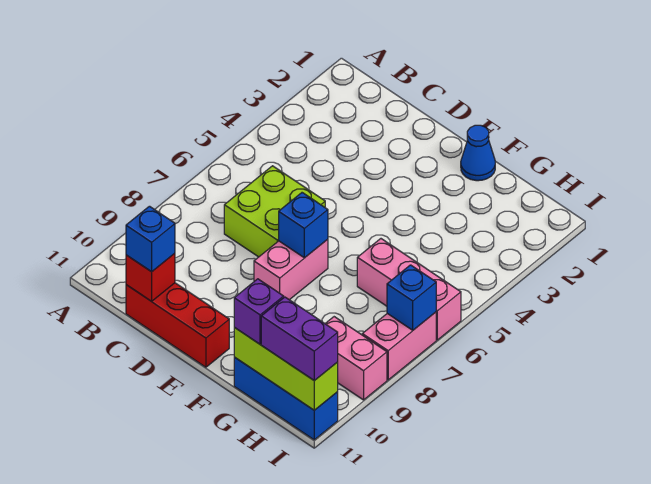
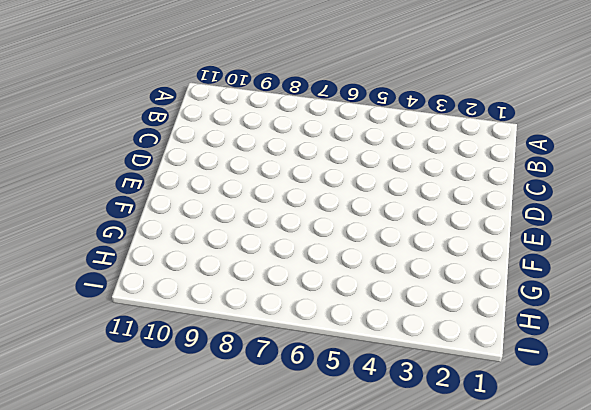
none -> lime 2x2 brick [224,166,325,257]
none -> red 1x3 brick [126,283,229,367]
none -> pink 1x2 brick [254,239,328,300]

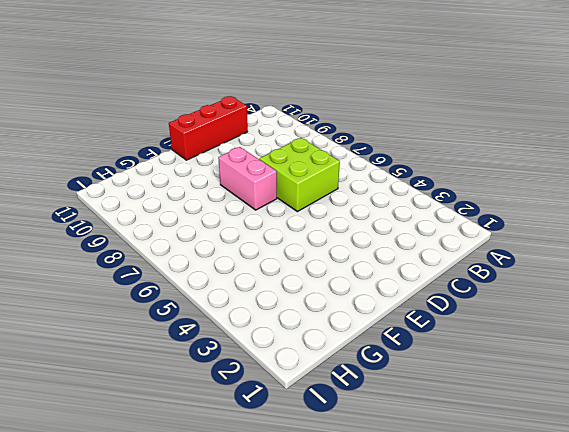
none -> blue 1x1 cone [461,125,495,181]
none -> pink 1x3 brick [357,239,461,340]
none -> blue 1x3 brick [234,357,338,440]

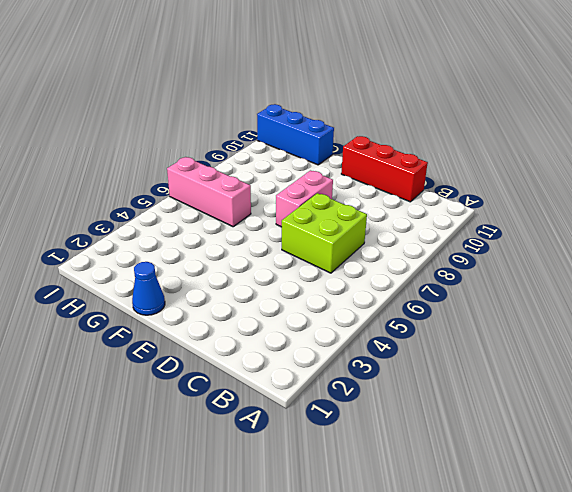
none -> pink 1x2 brick [325,317,387,400]
none -> pink 1x2 brick [362,312,436,380]
none -> red 1x1 brick [126,253,175,301]

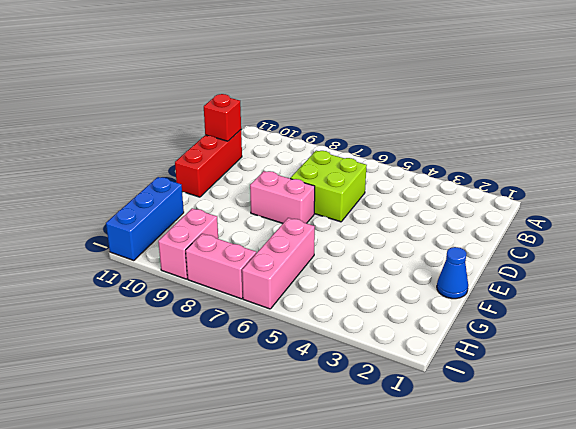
none -> blue 1x1 brick [279,193,328,258]
none -> lime 1x3 brick [234,328,338,410]
none -> blue 1x1 brick [387,265,436,330]

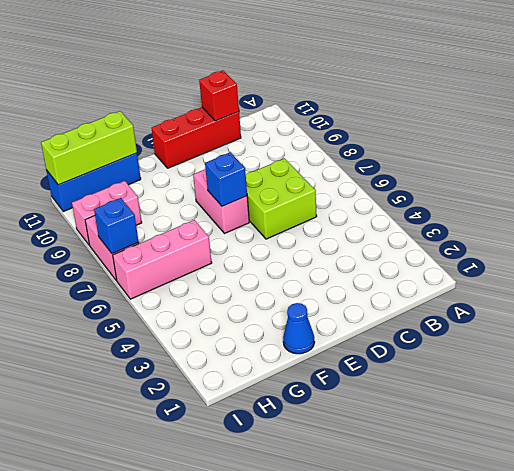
none -> blue 1x1 brick [126,206,175,272]
none -> purple 1x1 brick [234,279,284,344]
none -> purple 1x2 brick [261,297,338,381]

